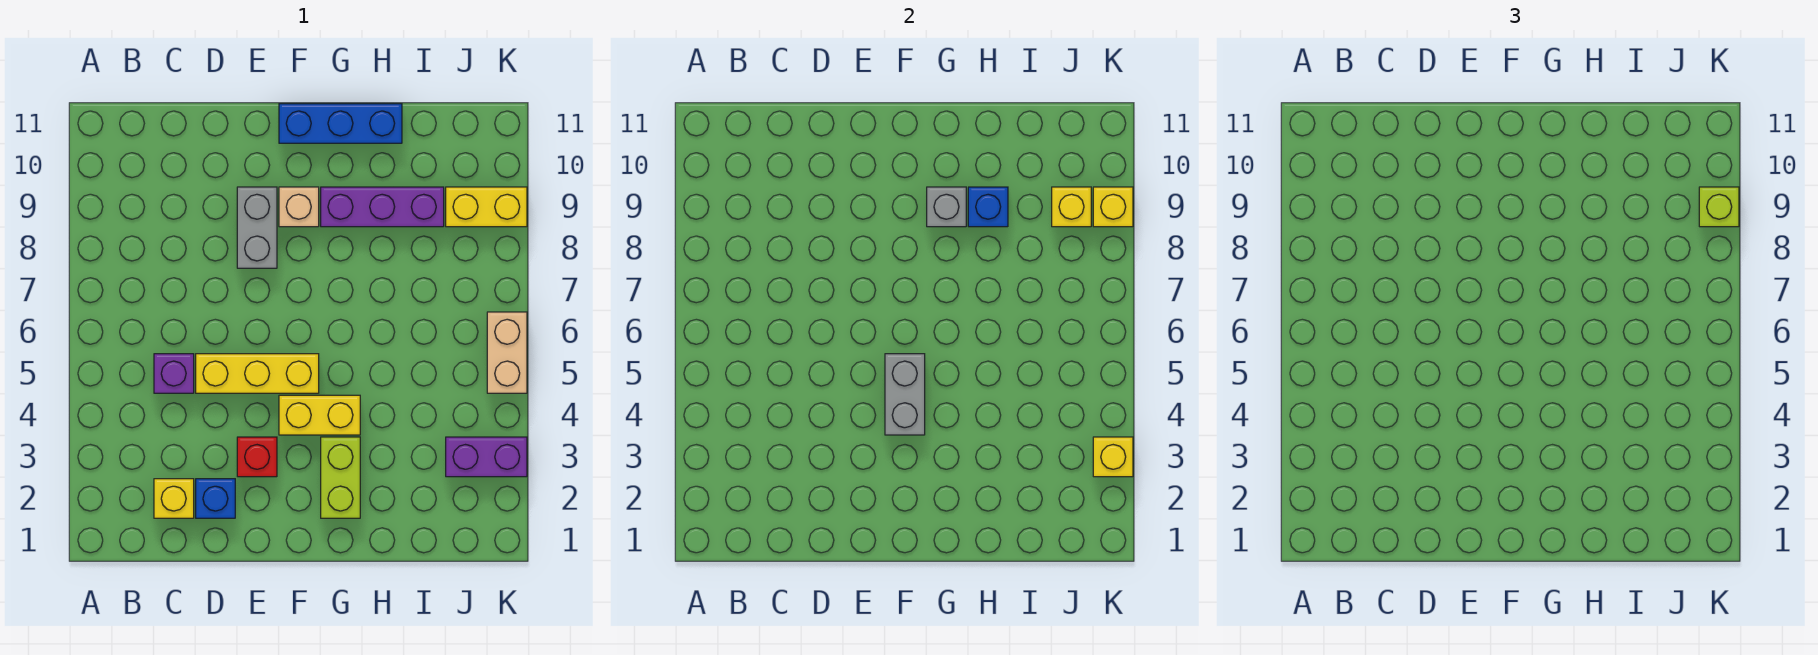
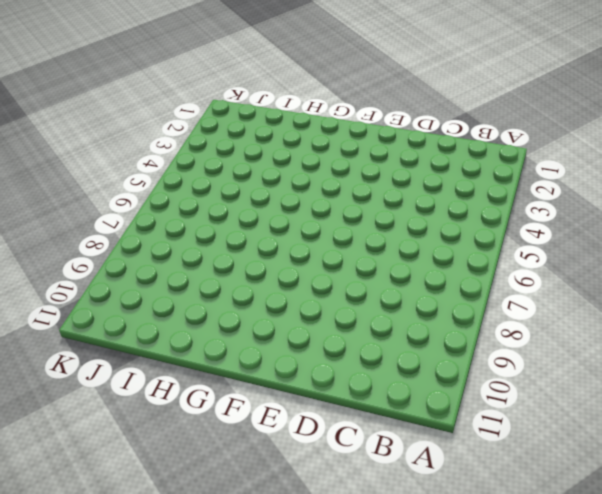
none -> yellow 1x1 brick [154,479,194,518]
none -> purple 1x1 brick [154,354,194,393]
none -> blue 1x1 brick [196,479,235,518]

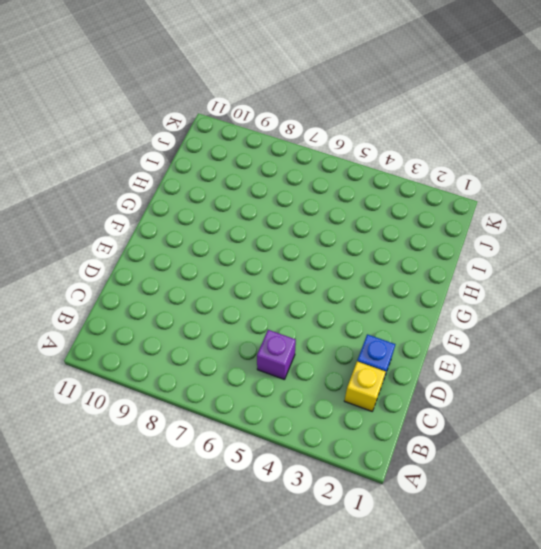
none -> yellow 1x3 brick [196,354,319,393]
none -> red 1x1 brick [237,437,277,477]
none -> grey 1x2 brick [237,187,277,268]

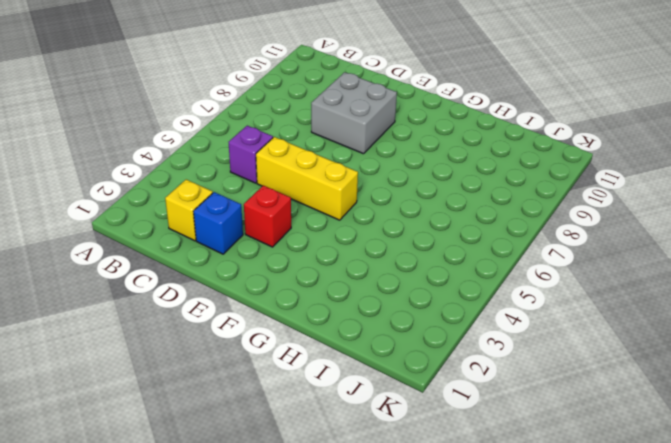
grey 2x2 brick [311,72,397,154] -> grey 1x2 brick [237,187,277,268]
none -> yellow 1x2 brick [279,395,360,435]
none -> tan 1x1 brick [279,187,319,227]
none -> blue 1x3 brick [279,104,402,143]

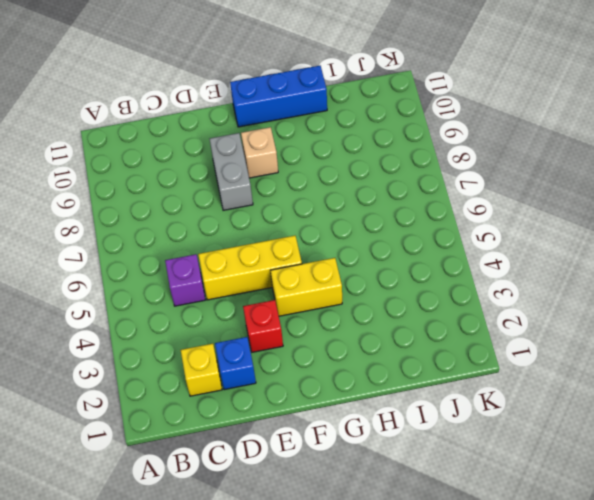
none -> lime 1x2 brick [321,437,360,518]
none -> purple 1x3 brick [321,187,444,227]
none -> purple 1x2 brick [446,437,527,477]

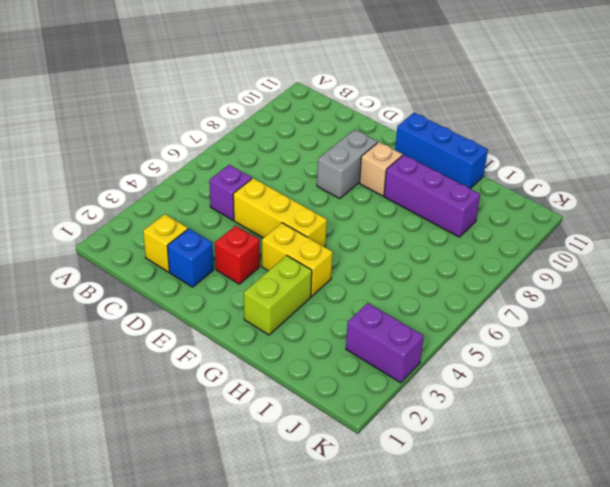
none -> yellow 1x2 brick [446,187,527,227]
none -> tan 1x2 brick [487,312,527,393]
none -> grey 1x2 brick [885,354,925,435]

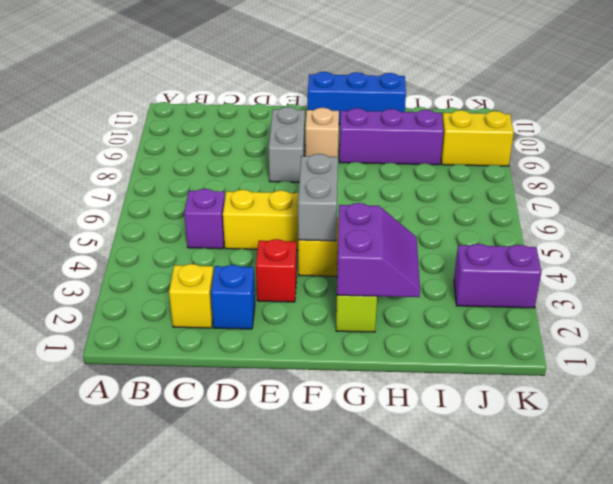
purple 2x2 slope [337,203,420,297] -> none
none -> tan 1x2 brick [487,312,527,393]
none -> grey 1x1 brick [927,187,966,227]
none -> blue 1x1 brick [968,187,1008,227]

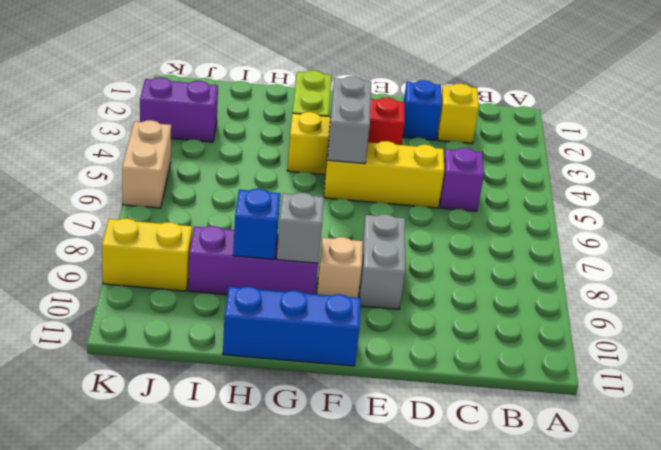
none -> yellow 1x1 brick [1052,187,1091,227]
none -> yellow 1x1 brick [1093,437,1133,477]
none -> yellow 1x1 brick [1093,187,1133,227]

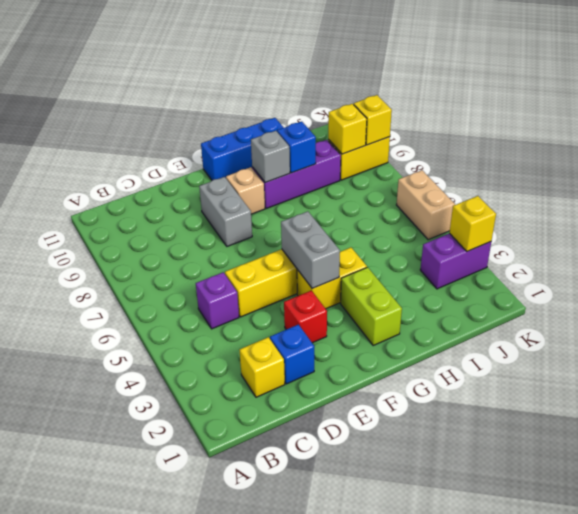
none -> lime 1x1 brick [1699,187,1739,227]

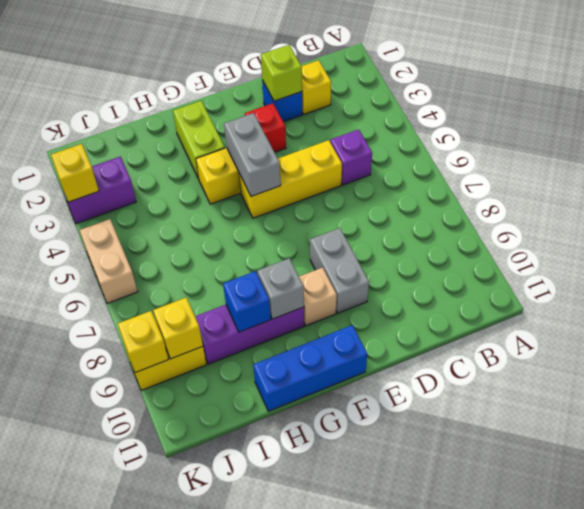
lime 1x1 brick [261,45,302,101] -> lime 1x1 brick moved to [1699,187,1739,227]

